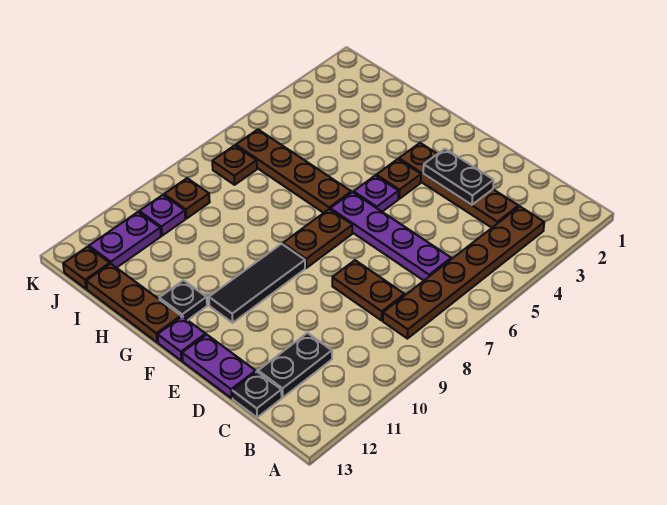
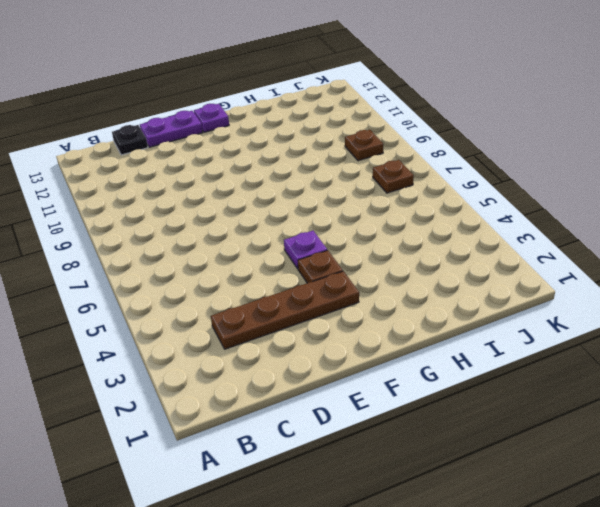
none -> brown 1x6 plate [383,206,544,339]
none -> purple 1x4 plate [330,192,451,281]
none -> brown 1x2 plate [332,260,405,320]

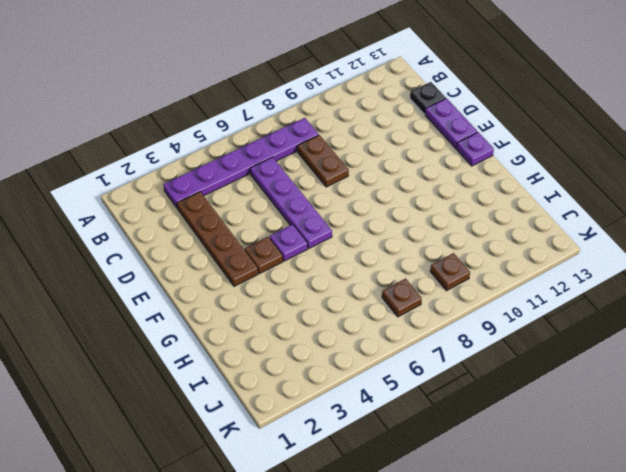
purple 1x6 plate [163,118,319,208] -> brown 1x6 plate [383,206,544,339]
none -> black 1x2 plate [258,333,332,398]
none -> brown 1x2 plate [283,209,352,268]
none -> black 1x3 tile [209,244,305,323]

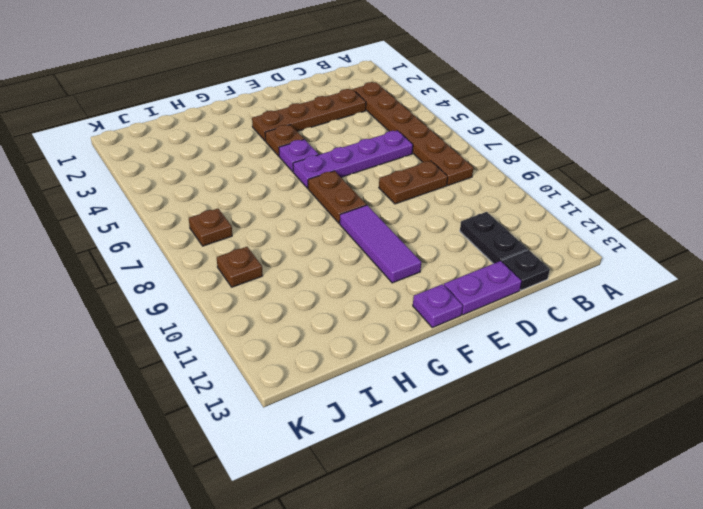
purple 1x3 tile [340,205,421,283] -> black 1x3 tile [209,244,305,323]
none -> brown 1x4 plate [236,130,351,213]
none -> black 1x1 plate [159,280,207,320]
none -> brown 1x3 plate [86,264,181,342]

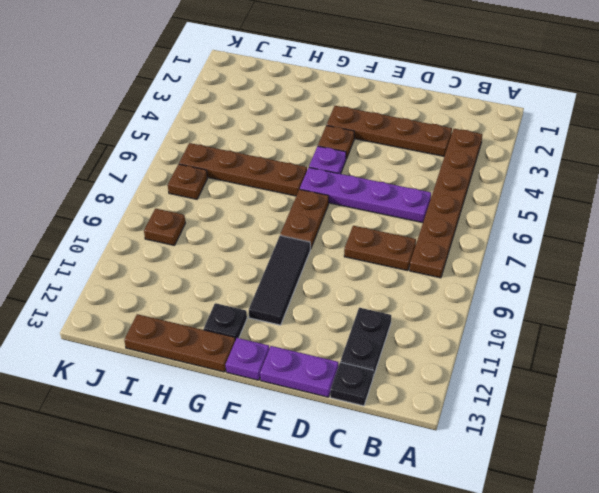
none -> purple 1x1 plate [139,195,185,236]
none -> purple 1x2 plate [89,212,161,268]
none -> brown 1x1 plate [63,247,110,289]

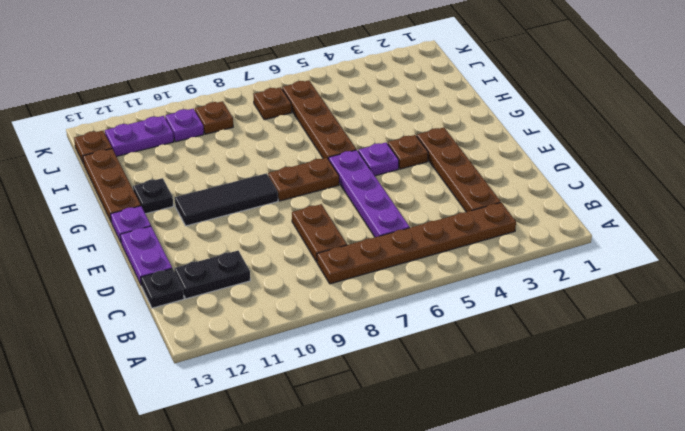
none -> black 1x2 plate [423,149,494,205]

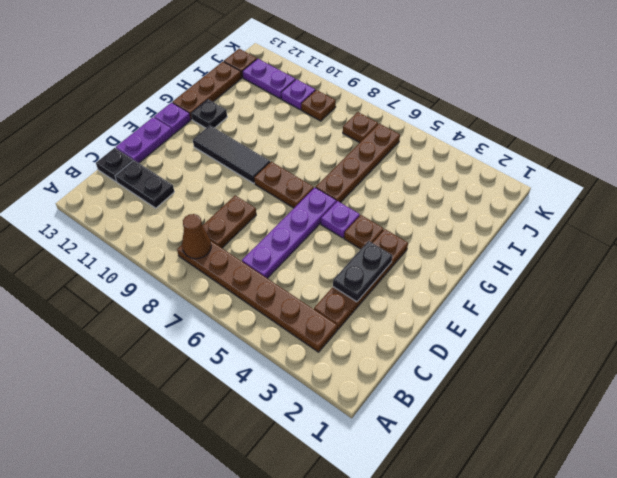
brown 1x1 cone [182,214,211,259] -> none

